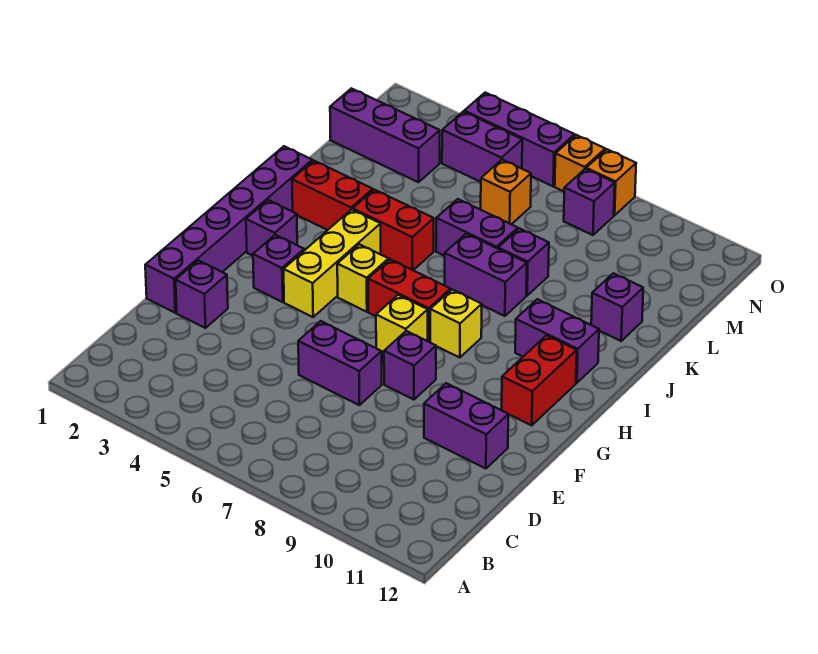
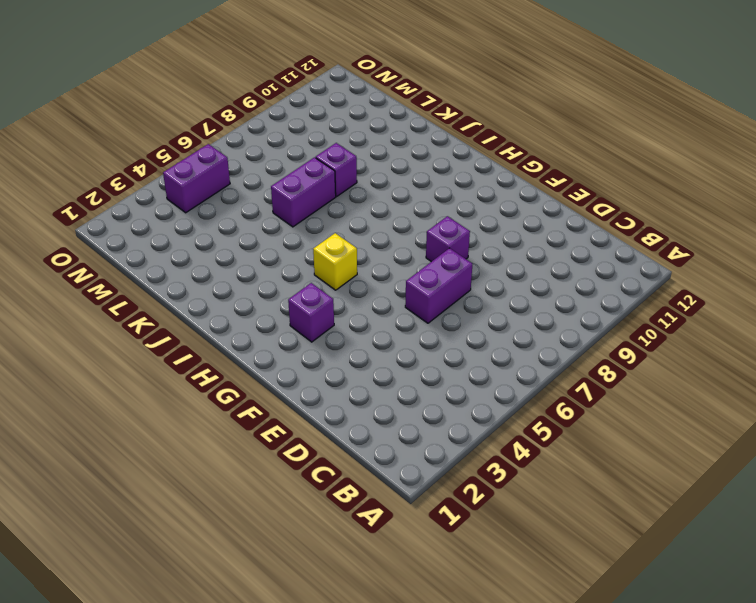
none -> purple 1x6 brick [145,146,312,313]
none -> purple 1x1 brick [176,260,228,328]
none -> purple 1x2 brick [424,383,508,469]

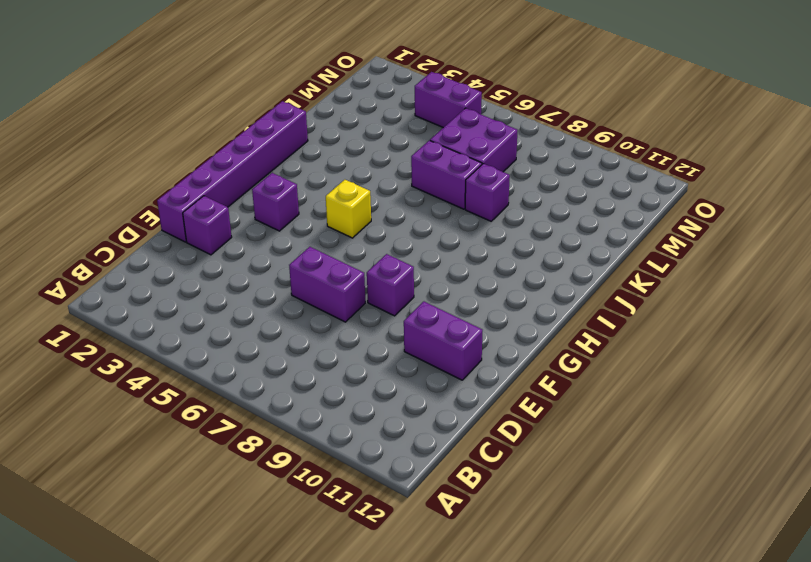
purple 2x2 brick [430,108,517,172] -> orange 1x1 brick [481,160,531,224]
none -> yellow 1x3 brick [284,209,381,317]
none -> yellow 1x1 brick [376,295,428,352]
none -> red 1x2 brick [502,335,577,425]

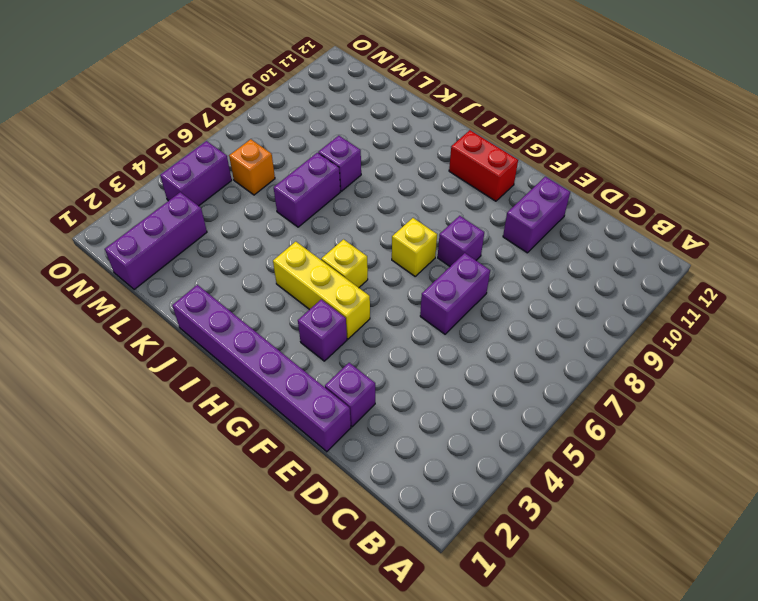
none -> purple 1x1 brick [246,200,297,256]
none -> red 1x2 brick [368,259,451,342]
none -> yellow 1x1 brick [430,290,482,358]

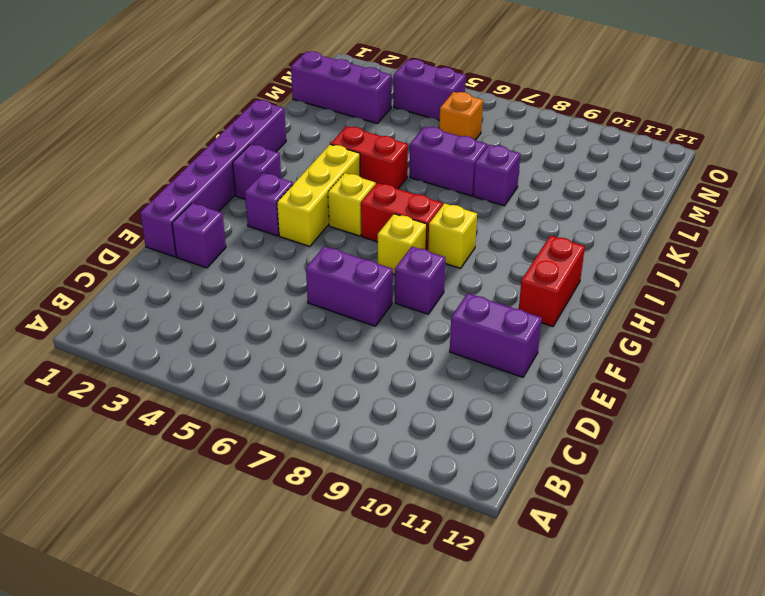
none -> purple 1x2 brick [515,299,599,383]
none -> red 1x2 brick [292,161,373,230]
none -> purple 1x2 brick [445,234,527,316]

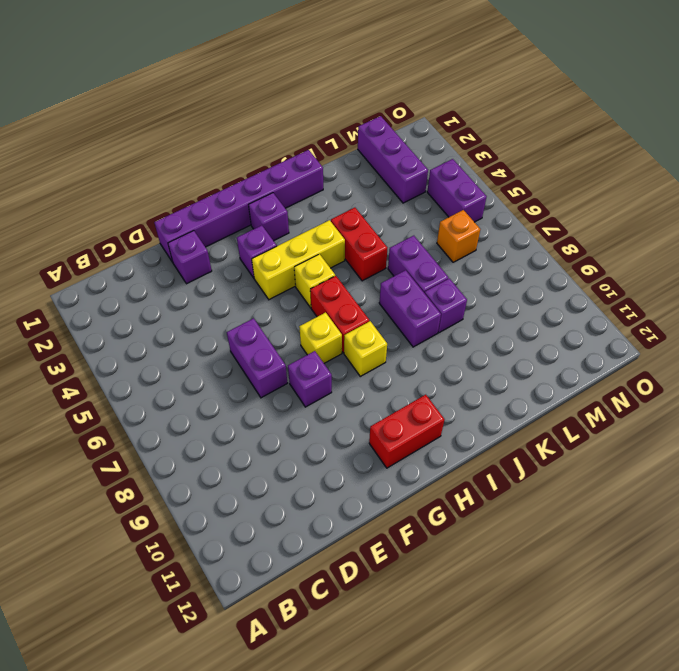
none -> purple 1x2 brick [424,383,508,469]
none -> purple 1x2 brick [515,299,599,383]
none -> red 1x2 brick [292,161,373,230]

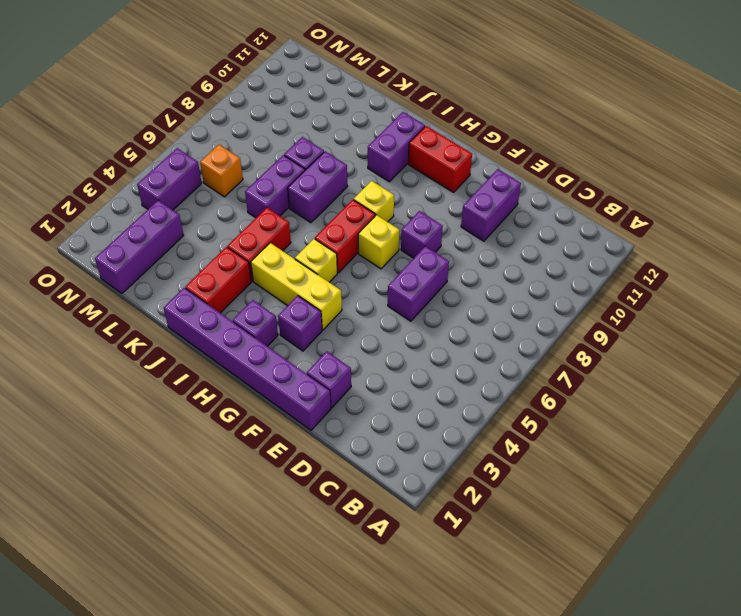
none -> purple 1x1 brick [591,273,643,341]
none -> purple 1x1 brick [564,169,615,235]
none -> purple 1x3 brick [464,93,575,186]

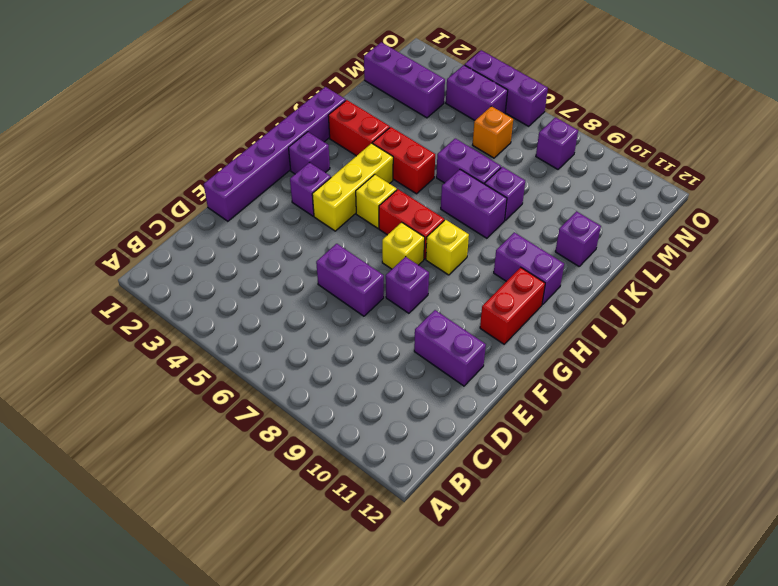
none -> purple 1x1 brick [176,260,228,328]
none -> orange 1x1 brick [555,135,605,191]
none -> orange 1x1 brick [586,149,636,215]

